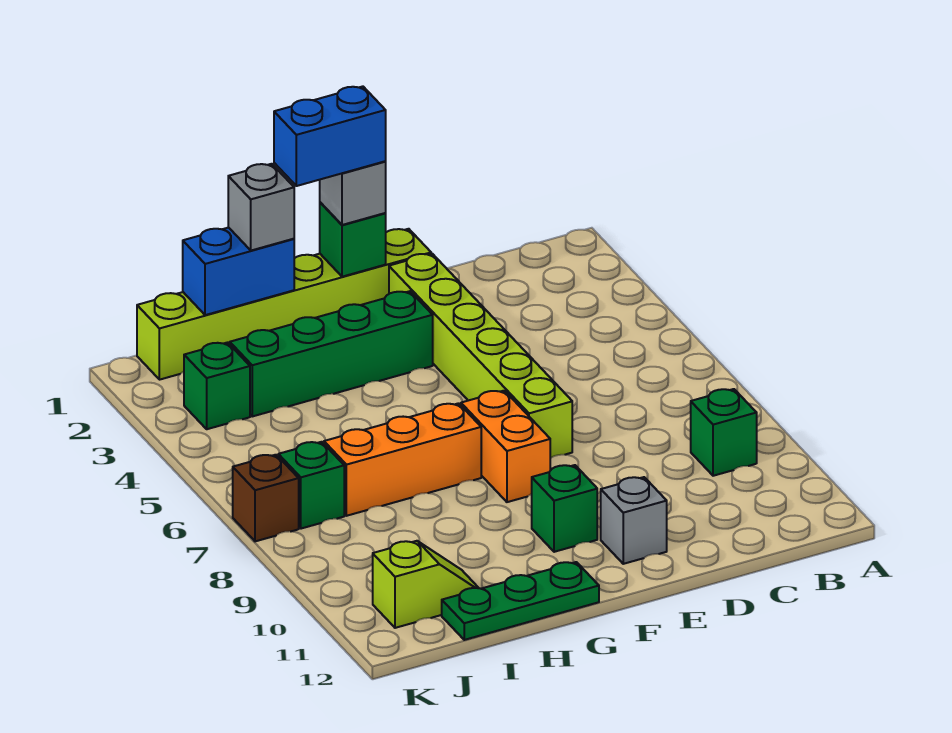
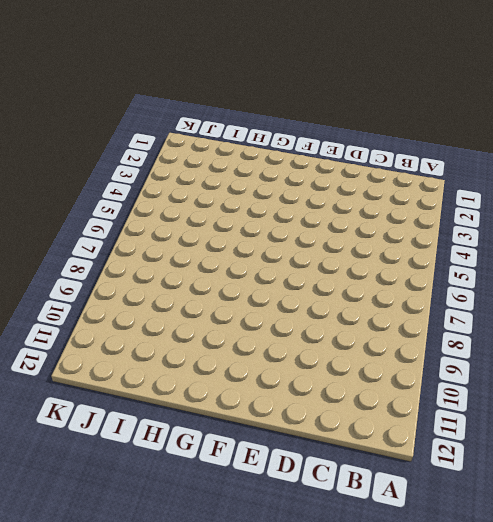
none -> green 1x1 brick [691,389,757,476]
none -> lime 1x6 brick [137,229,431,380]
none -> lime 1x6 brick [389,254,572,458]

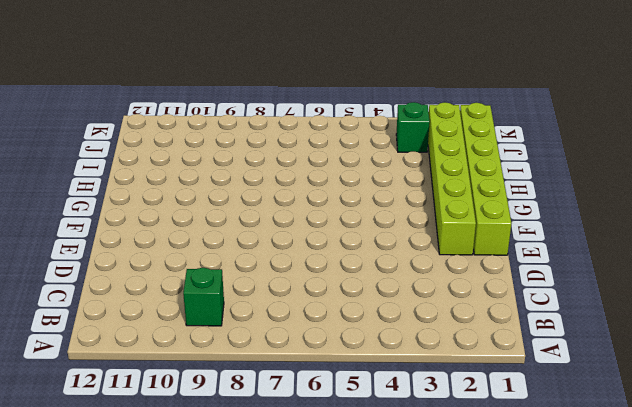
lime 1x6 brick [428,102,476,255] -> lime 1x6 brick turned to [389,254,572,458]
none -> grey 1x1 brick [601,477,667,564]
none -> green 1x4 brick [230,291,433,416]
none -> orange 1x2 brick [461,391,550,502]

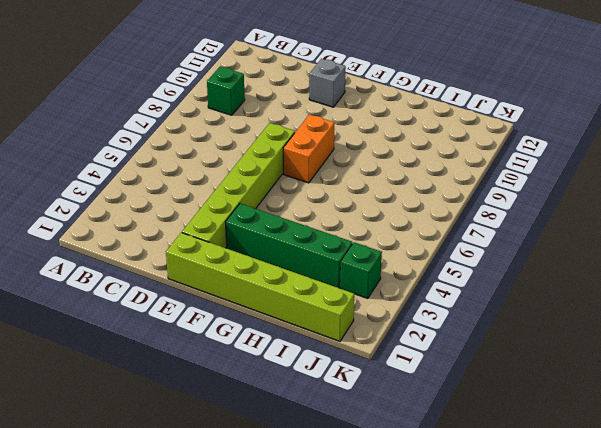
none -> green 1x1 brick [532,465,597,552]
none -> orange 1x3 brick [324,403,481,516]
none -> green 1x3 plate [442,562,599,640]

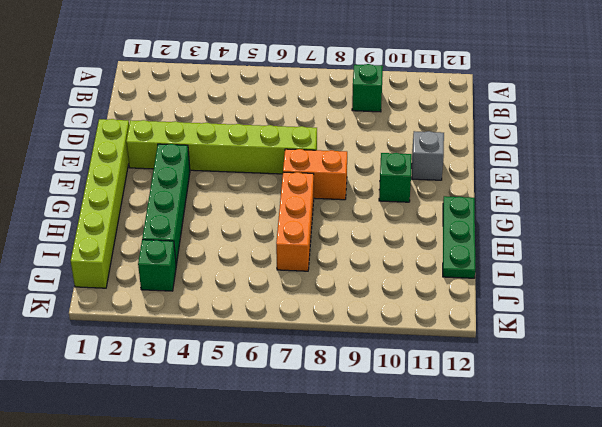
none -> lime 1x2 slope [373,541,478,628]
none -> green 1x1 brick [278,442,344,529]
none -> brown 1x1 brick [233,455,299,541]

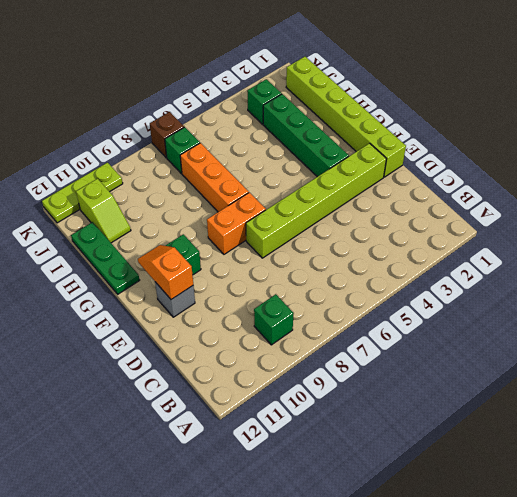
orange 1x2 slope [138,245,193,300] -> none
lime 1x3 plate [42,163,123,223] -> none
none -> green 1x1 brick [320,202,386,277]
none -> blue 1x2 brick [183,228,294,315]
none -> grey 1x1 brick [320,161,386,225]

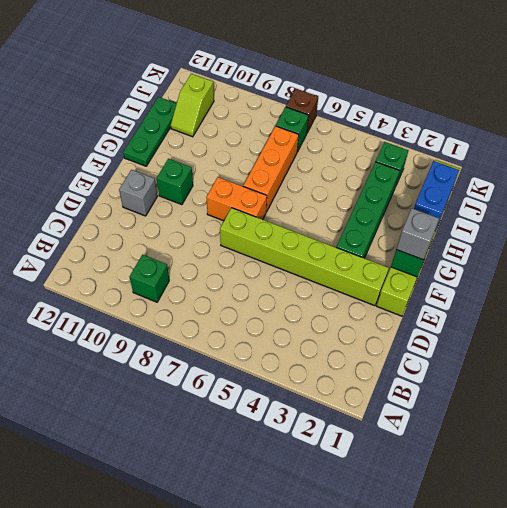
none -> grey 1x1 brick [228,164,294,251]
none -> blue 1x2 brick [274,86,386,186]

